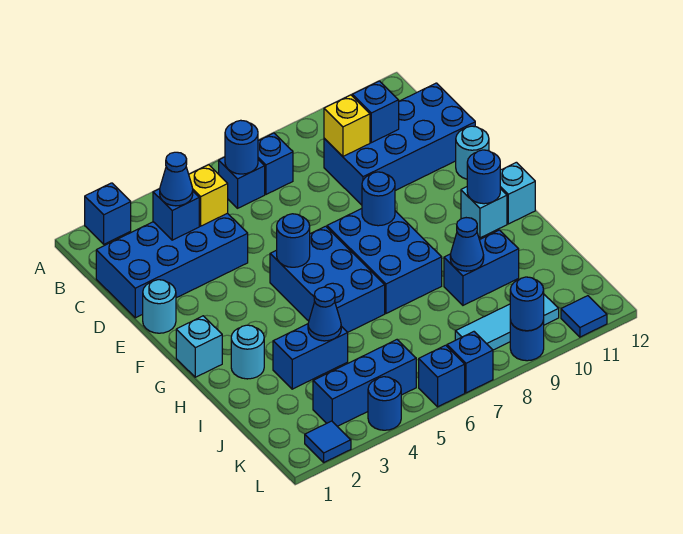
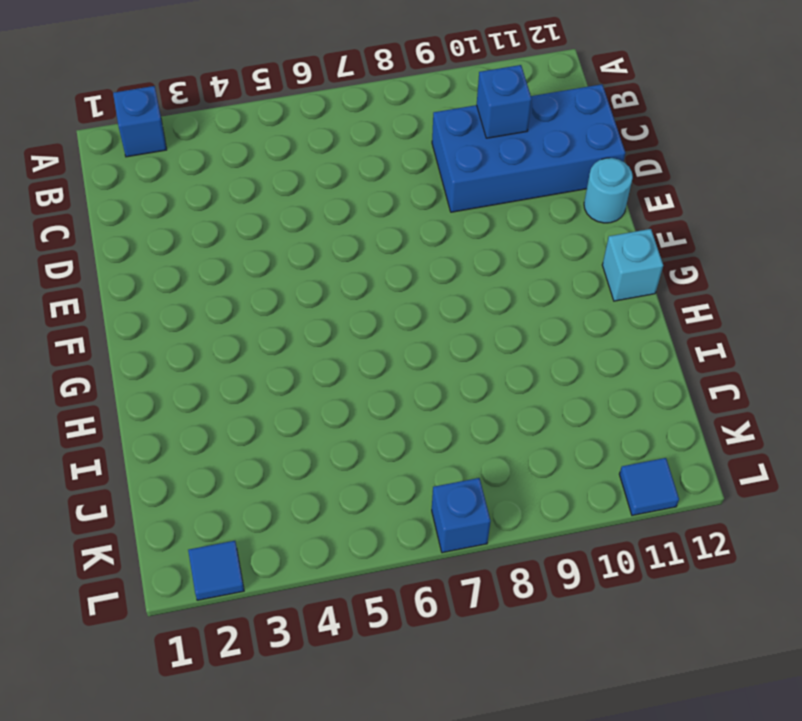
none -> blue 1x1 brick [219,157,265,208]
none -> blue 1x1 brick [258,133,293,194]
none -> blue 2x4 brick [96,213,248,318]
none -> cyan 1x1 round brick [143,280,176,333]

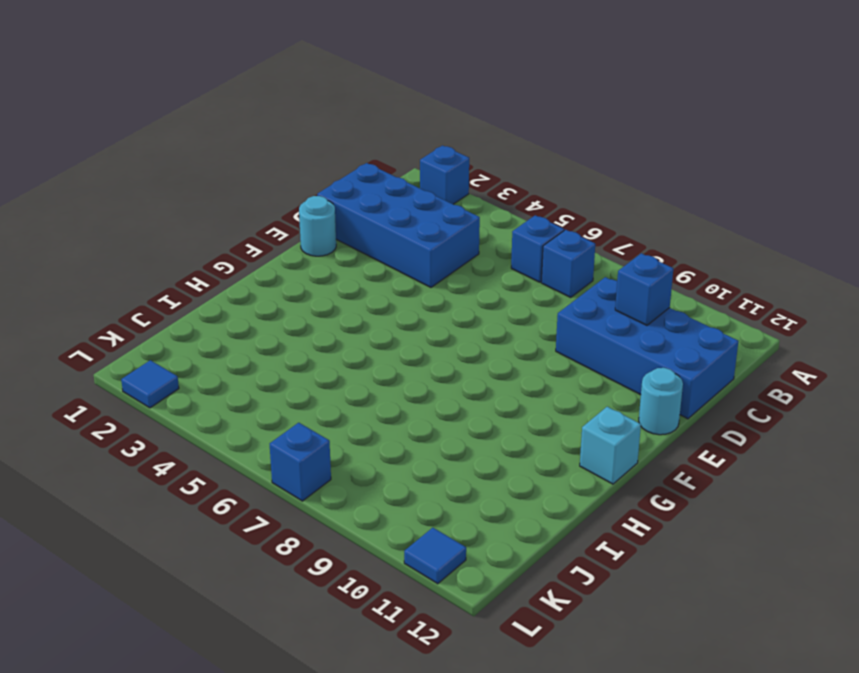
none -> blue 2x3 brick [270,226,385,332]
none -> blue 2x3 brick [327,209,442,313]
none -> cyan 1x1 brick [176,316,222,377]
none -> cyan 1x1 brick [461,187,507,238]

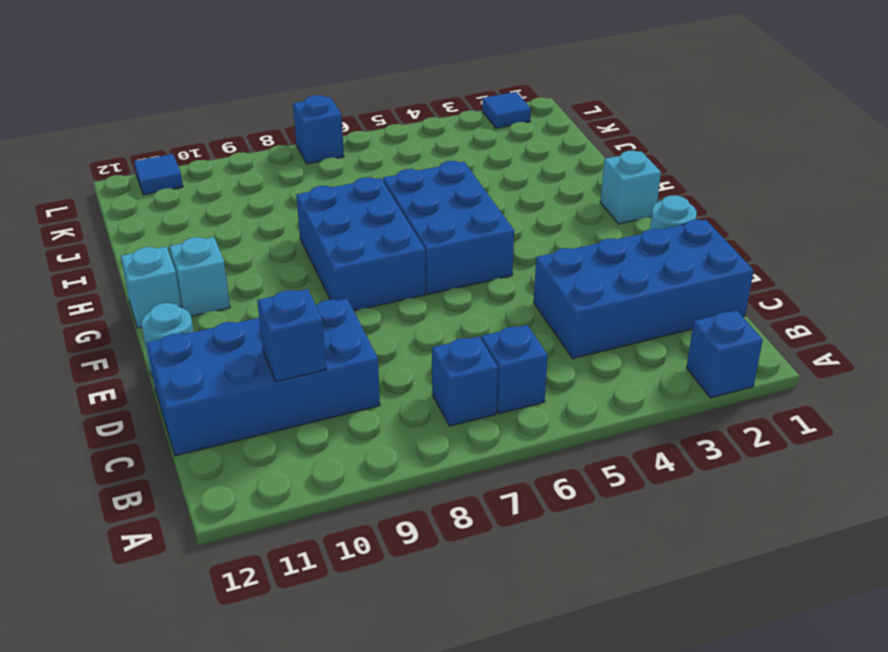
none -> cyan 1x1 round brick [231,325,264,379]
none -> blue 1x2 brick [273,324,348,389]
none -> blue 1x2 brick [444,230,519,305]
none -> blue 1x3 brick [313,340,416,426]

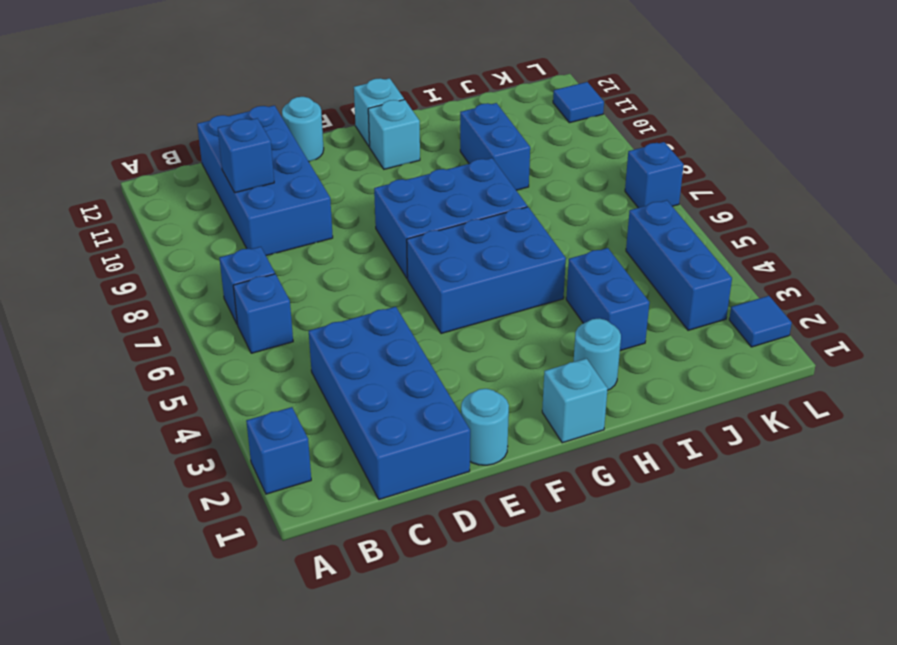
none -> cyan 1x3 tile [455,295,559,350]
none -> blue 1x1 round brick [368,377,401,430]
none -> blue 1x1 brick [419,345,465,407]
none -> blue 1x1 round brick [510,320,544,361]

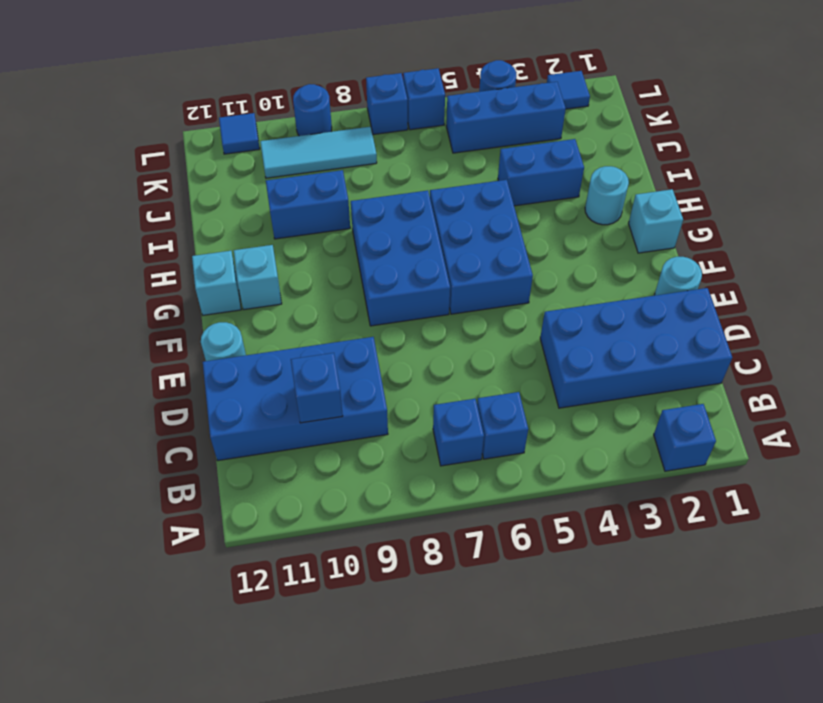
none -> blue 1x1 round brick [225,120,258,174]
none -> blue 1x1 brick [153,189,199,240]
none -> yellow 1x1 brick [189,165,228,226]
none -> yellow 1x1 brick [324,95,370,156]

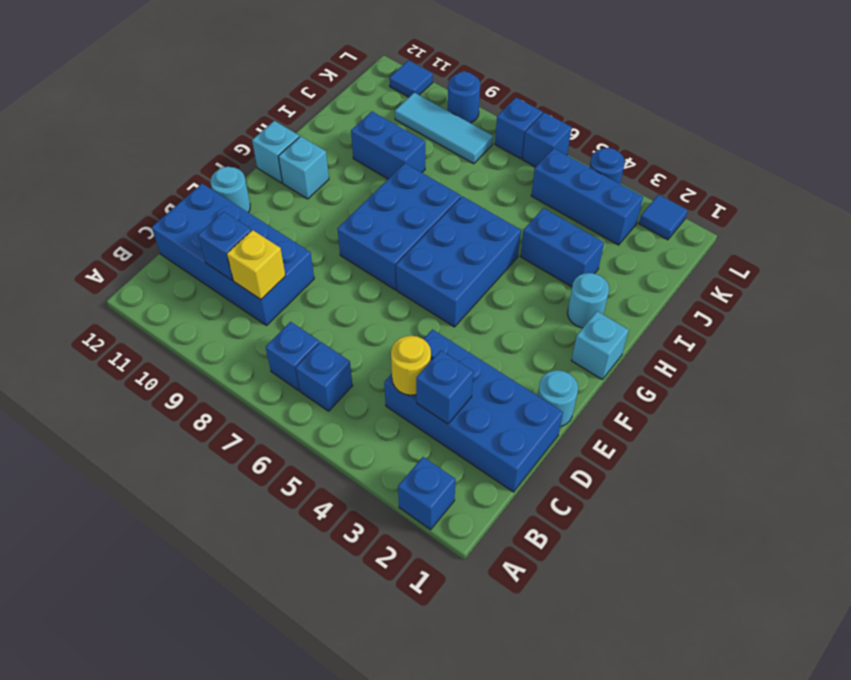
yellow 1x1 round brick [391,336,431,395] -> yellow 1x1 brick [189,165,228,226]
none -> blue 1x1 round brick [225,120,258,174]
none -> blue 1x1 round brick [277,214,310,267]
none -> blue 1x1 round brick [362,172,395,226]
none -> blue 1x1 round brick [467,150,500,204]

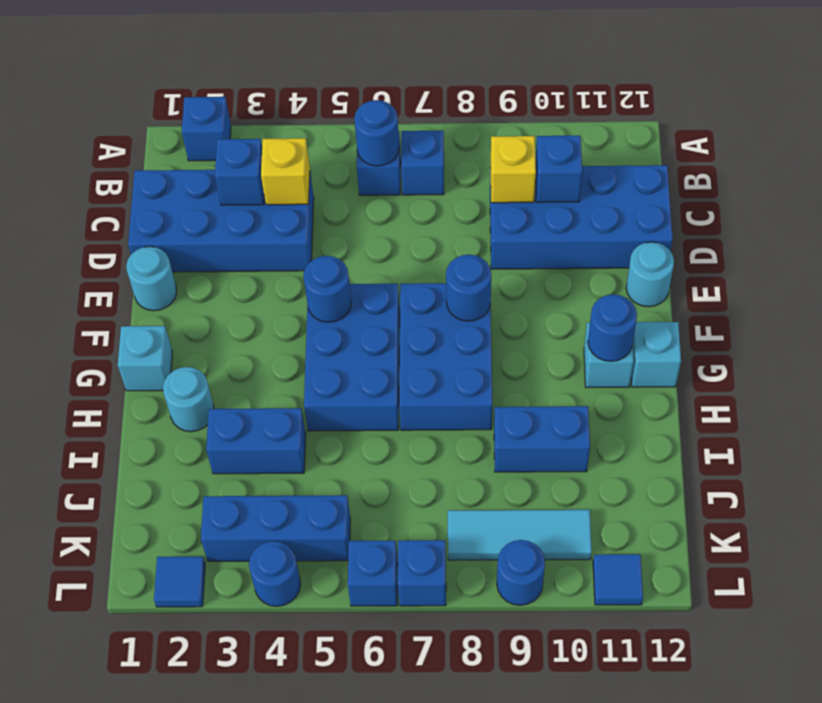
none -> blue 1x1 cone [308,287,341,341]
none -> blue 1x1 cone [450,218,484,271]
none -> blue 1x1 round brick [510,277,544,331]
none -> blue 1x1 cone [160,152,193,206]

